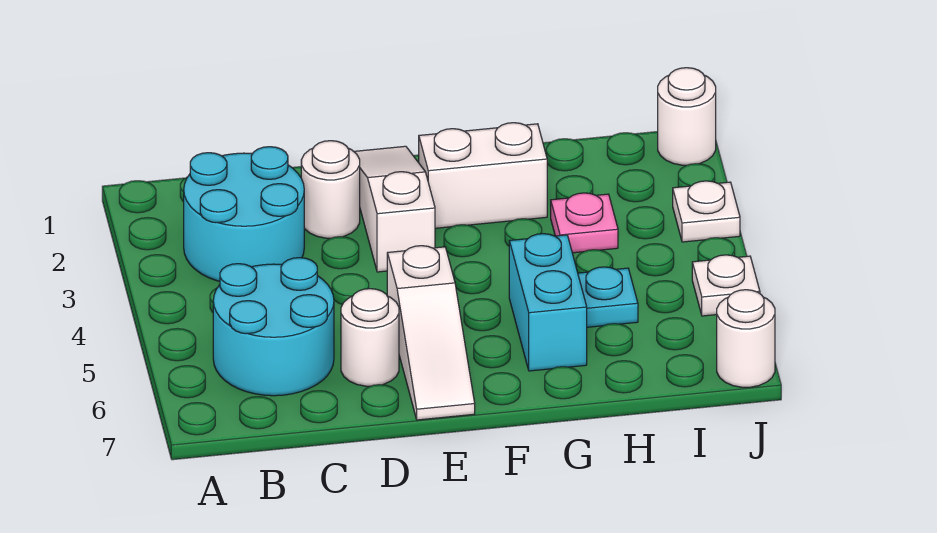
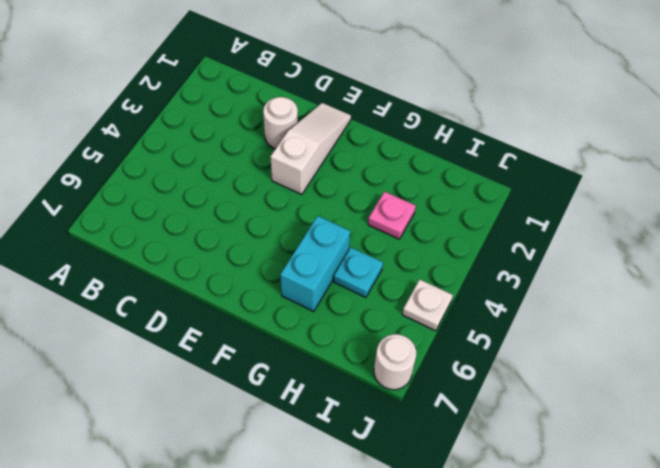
none -> cyan 2x2 round brick [184,147,304,281]
none -> cyan 2x2 round brick [213,258,334,396]
none -> white 1x1 round brick [341,289,399,386]

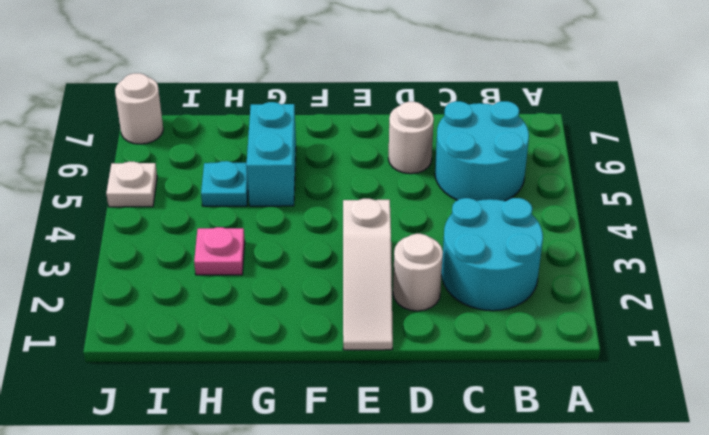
none -> white 1x3 slope [387,246,475,420]
none -> white 1x2 brick [419,123,547,228]
none -> white 1x1 round brick [658,68,716,165]

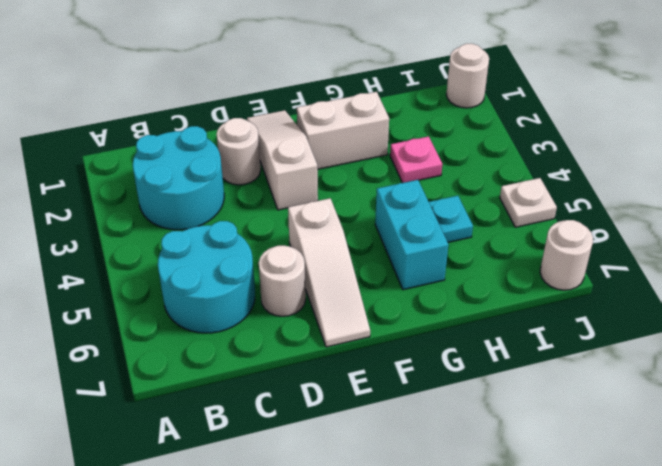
none -> white 1x1 plate [673,181,740,242]

